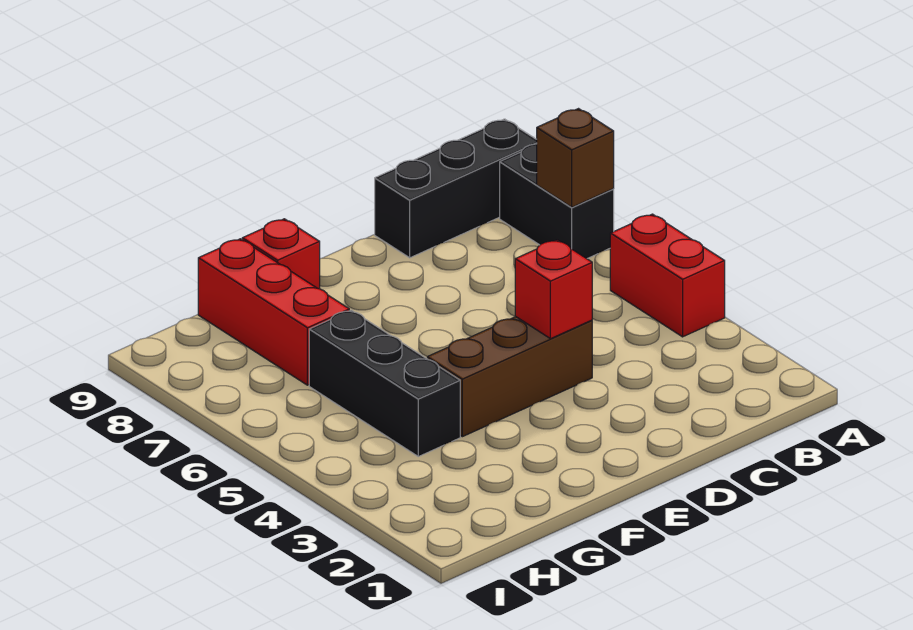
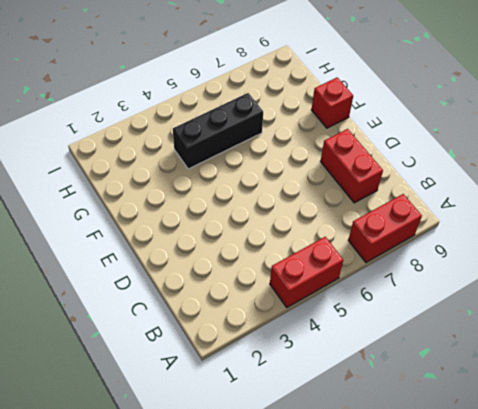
red 1x2 brick [348,194,422,262] -> black 1x2 brick [500,144,614,259]
red 1x2 brick [321,129,383,203] -> none
none -> black 1x3 brick [375,119,537,258]
none -> brown 1x3 brick [427,317,592,437]

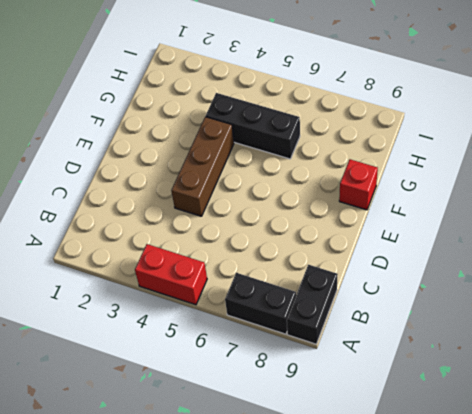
black 1x2 brick [287,265,338,344] -> black 1x3 brick [375,119,537,258]
none -> red 1x3 brick [198,239,349,385]
none -> brown 1x1 brick [537,109,614,207]

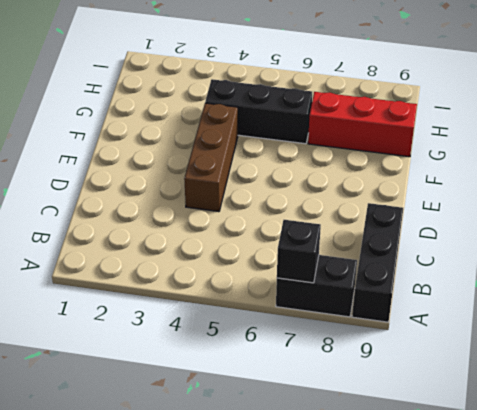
black 1x1 brick [277,220,321,283] -> brown 1x1 brick [537,109,614,207]
none -> red 1x2 brick [610,214,725,337]
none -> red 1x1 brick [242,219,320,289]

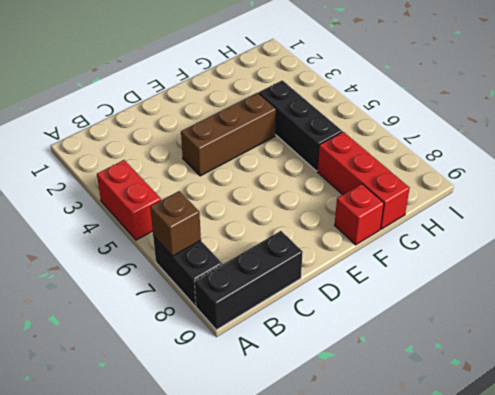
none -> red 1x1 brick [515,240,592,339]

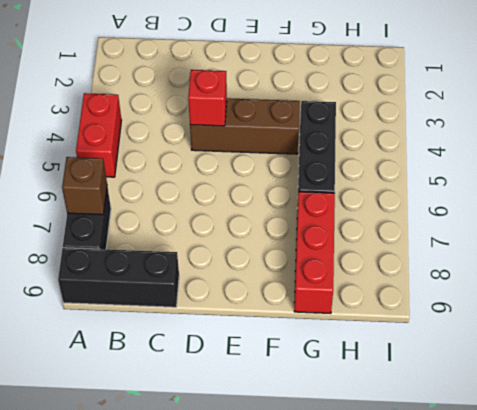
none -> red 1x1 brick [242,219,320,289]

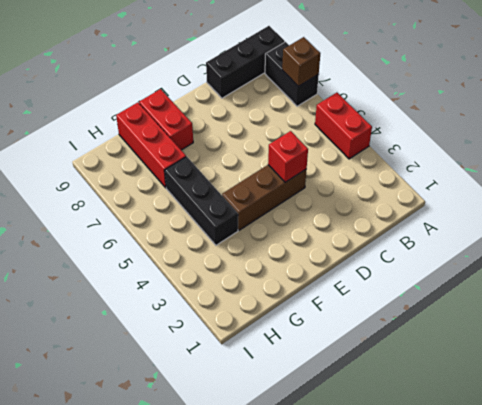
red 1x2 brick [139,89,193,150] -> red 1x1 brick [242,219,320,289]

